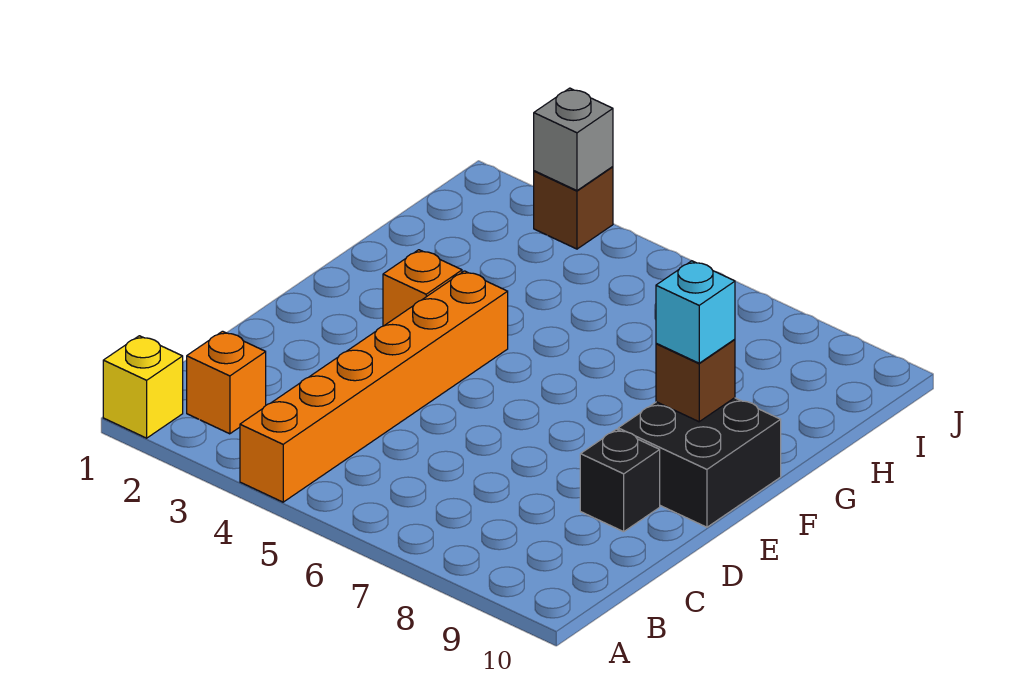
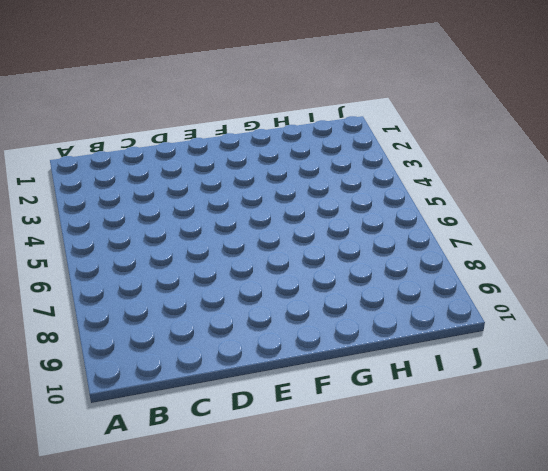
none -> yellow 1x1 brick [103,336,183,438]
none -> orange 1x6 brick [240,271,508,502]

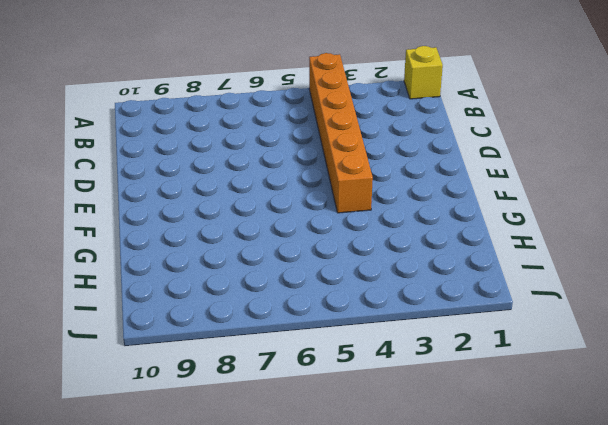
none -> orange 1x1 brick [187,331,266,434]
none -> black 1x1 brick [580,429,660,532]

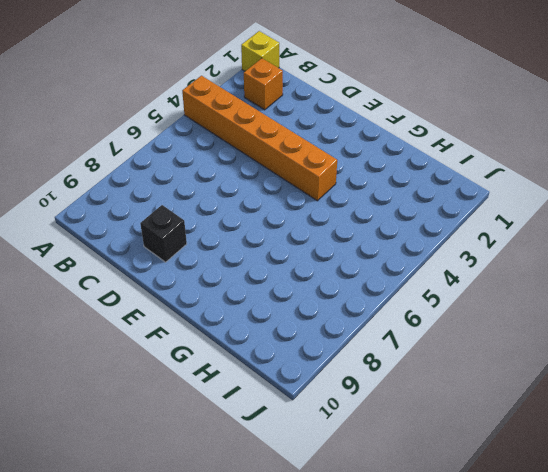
none -> black 2x2 brick [618,398,781,527]
none -> orange 1x1 brick [383,250,462,326]

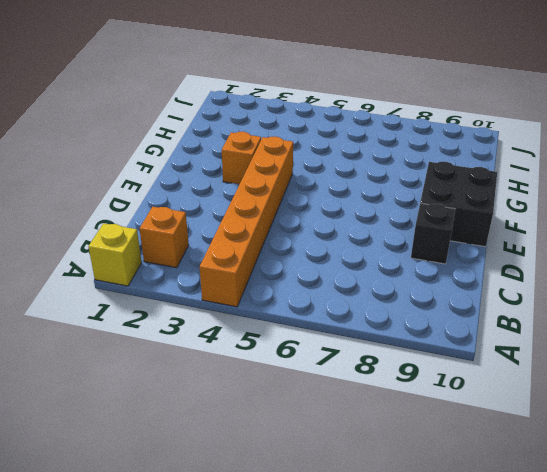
none -> brown 1x1 brick [534,167,613,249]
none -> brown 1x1 brick [656,339,735,422]

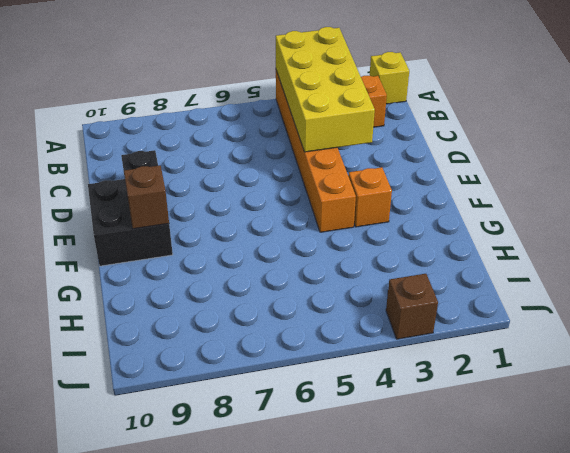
yellow 2x4 brick [276,27,375,152] -> none
none -> grey 1x1 brick [534,88,613,191]
none -> cyan 1x1 brick [656,261,735,363]

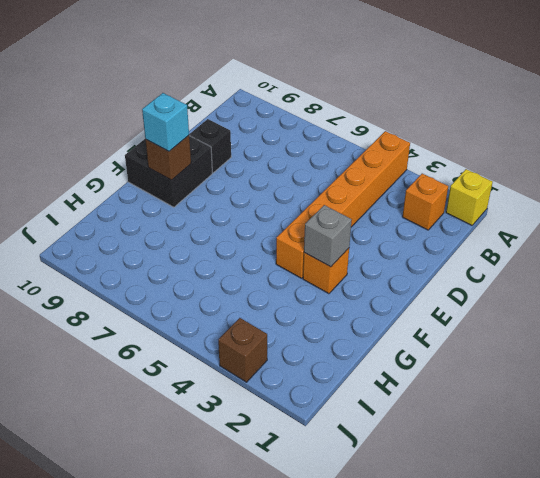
grey 1x1 brick [304,205,352,267] -> grey 1x1 brick moved to [534,88,613,191]

